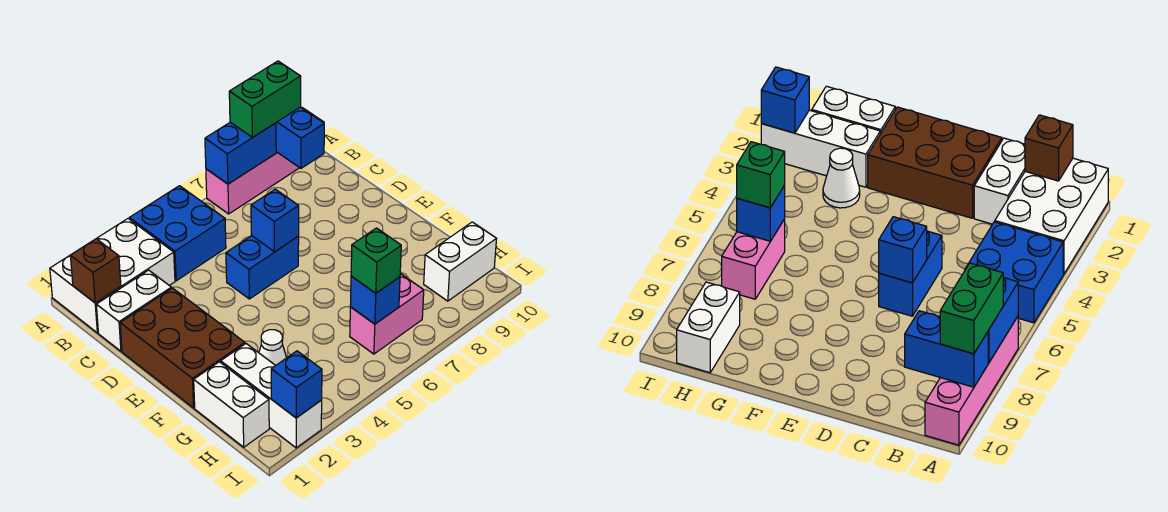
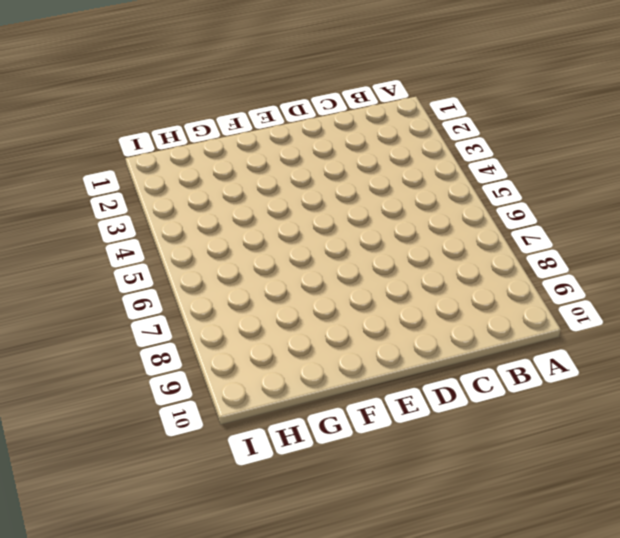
none -> white 2x3 brick [50,219,175,333]
none -> blue 2x2 brick [129,186,226,281]
none -> pink 1x4 brick [206,108,324,214]

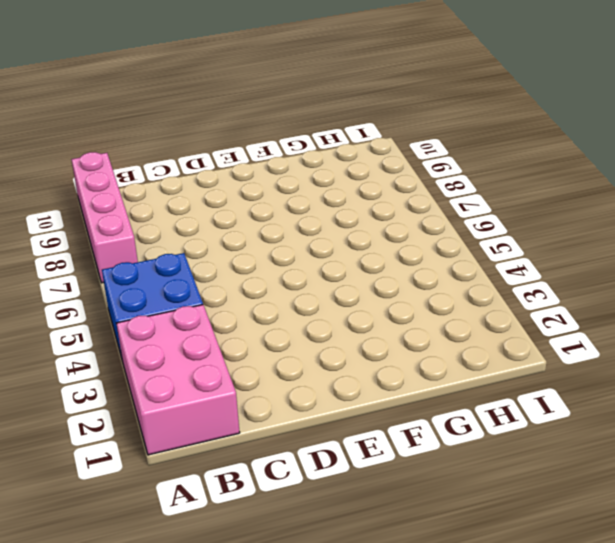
pink 2x3 brick [116,305,240,455] -> white 2x3 brick [50,219,175,333]
none -> white 1x2 brick [96,270,171,351]
none -> brown 2x3 brick [120,288,245,408]
none -> blue 1x2 brick [226,236,299,299]

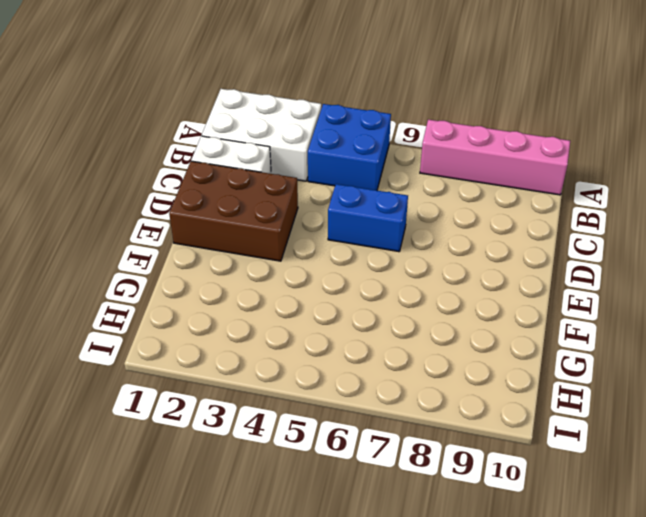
brown 2x3 brick [169,161,298,261] -> brown 2x3 brick turned to [120,288,245,408]
none -> white 1x2 brick [194,362,269,447]
none -> white 1x3 brick [221,344,322,448]
none -> white 1x1 cone [259,330,287,365]

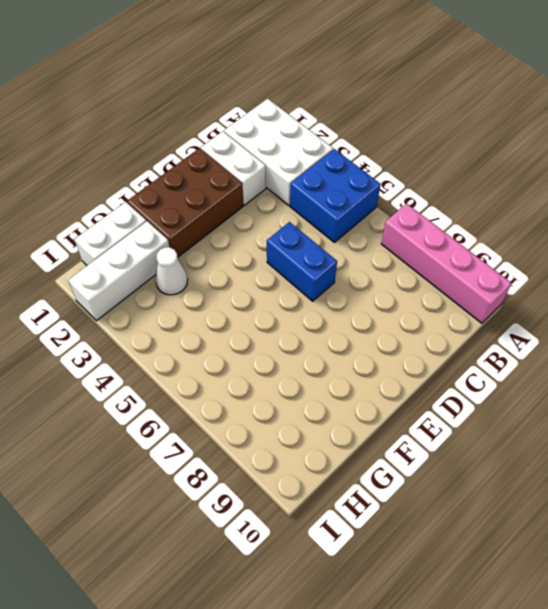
none -> pink 1x2 brick [350,274,424,354]
none -> white 1x2 brick [424,222,496,301]
none -> blue 1x2 brick [205,122,276,184]

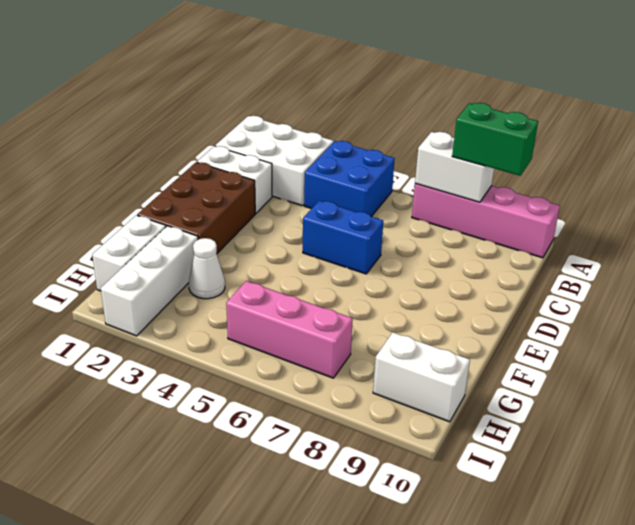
white 1x2 brick [415,132,494,202] -> blue 1x2 brick [205,122,276,184]
pink 1x3 brick [226,281,353,378] -> pink 1x2 brick [350,274,424,354]
none -> blue 1x2 brick [276,107,324,168]
none -> brown 1x1 brick [70,239,121,303]
none -> blue 1x1 brick [251,189,299,252]

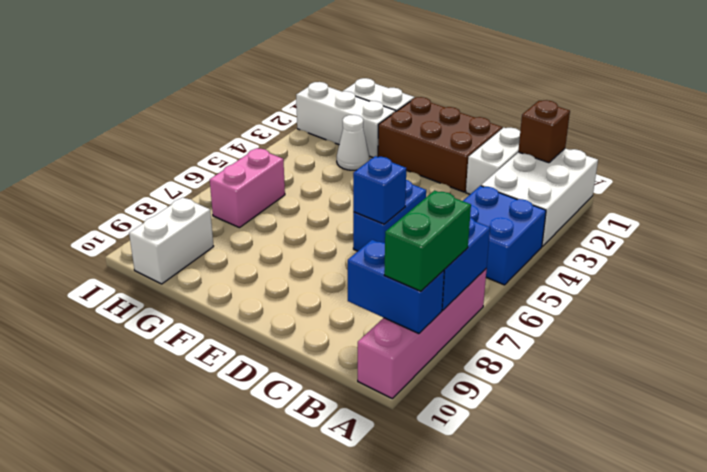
none -> blue 1x1 brick [350,276,400,324]
none -> blue 1x1 brick [271,351,322,418]
none -> green 1x1 brick [351,228,401,293]

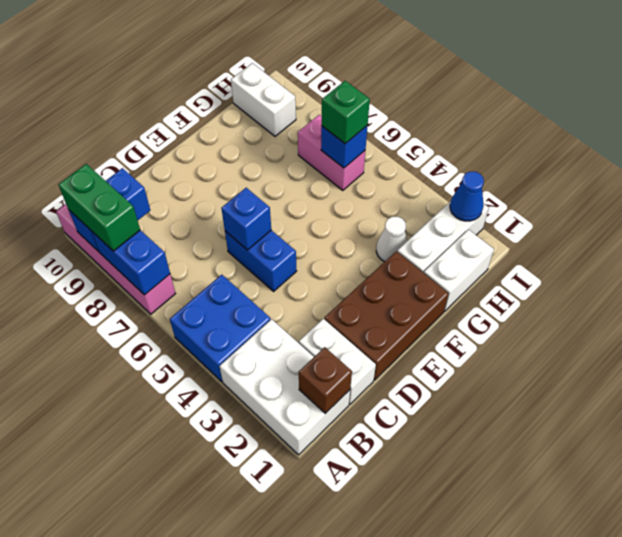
blue 1x1 cone [450,172,484,221] -> blue 1x1 brick [271,351,322,418]

